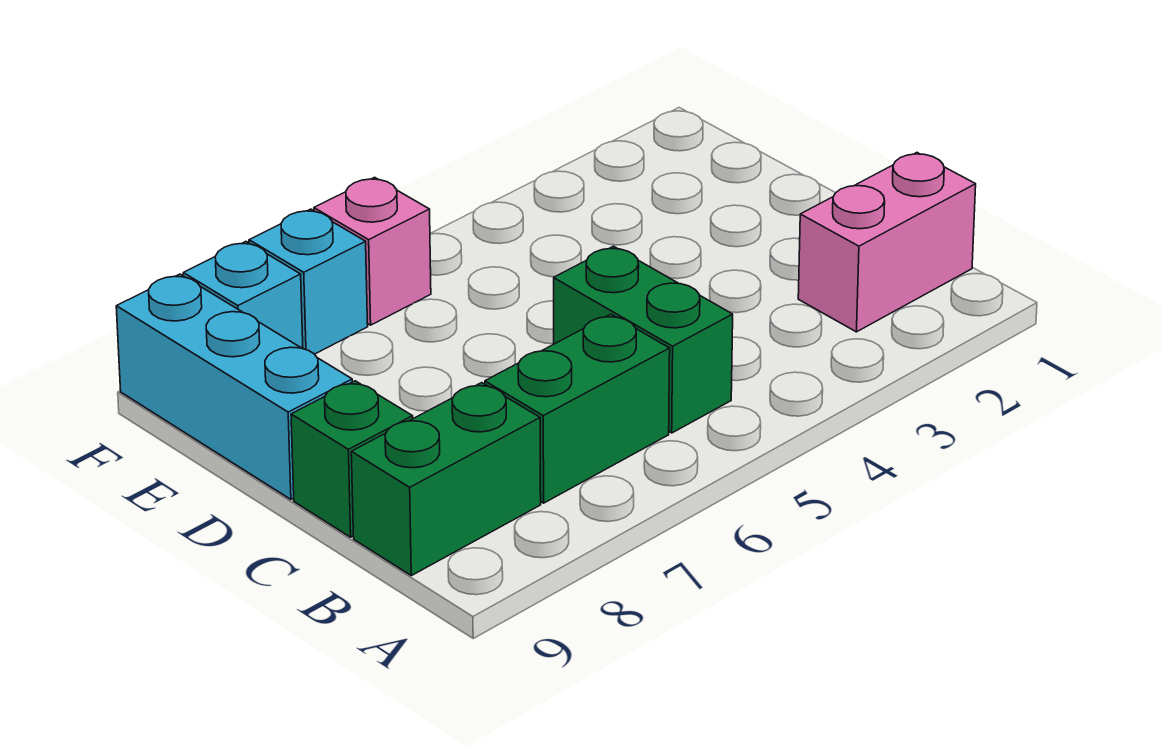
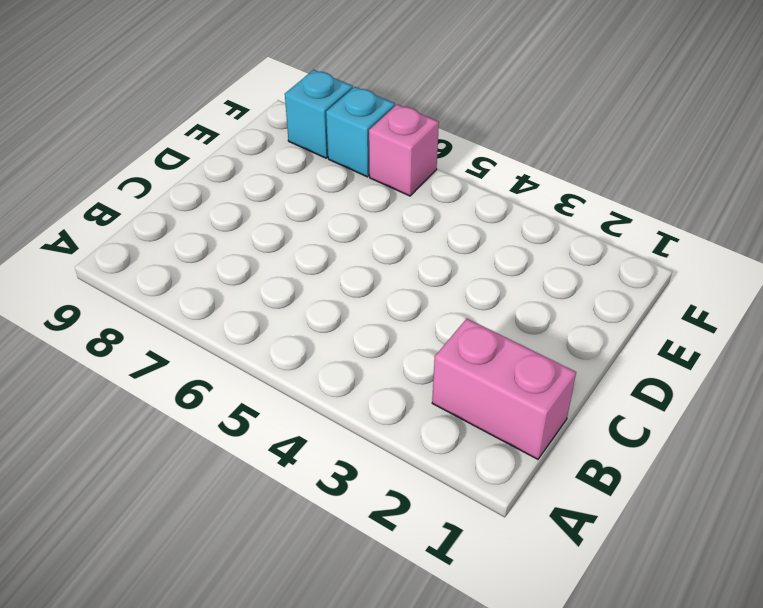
none -> green 1x2 brick [554,246,733,433]
none -> green 1x2 brick [485,314,670,503]

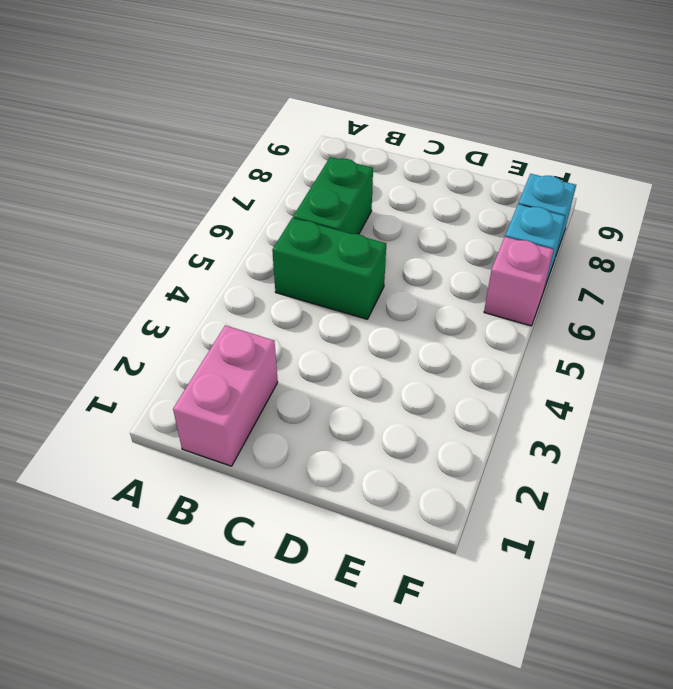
none -> green 1x2 brick [351,383,541,576]
none -> green 1x1 brick [291,381,413,537]

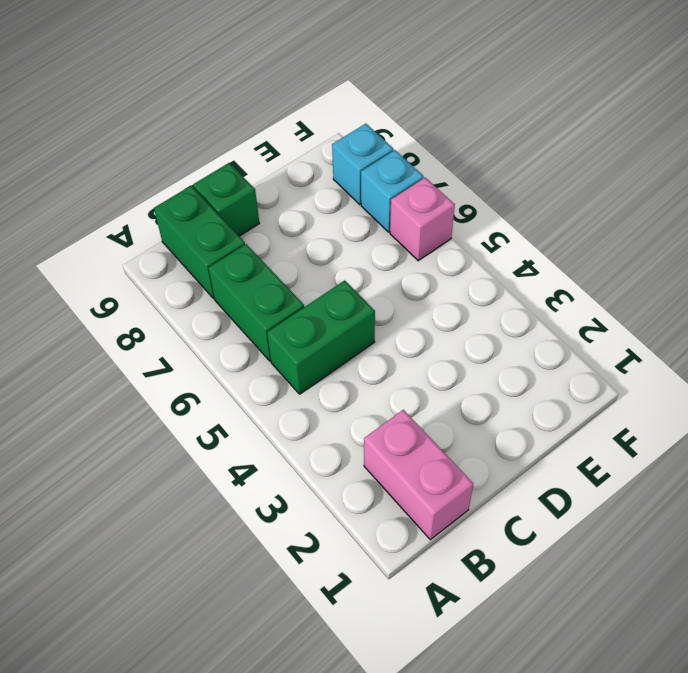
none -> cyan 1x3 brick [116,274,352,499]

